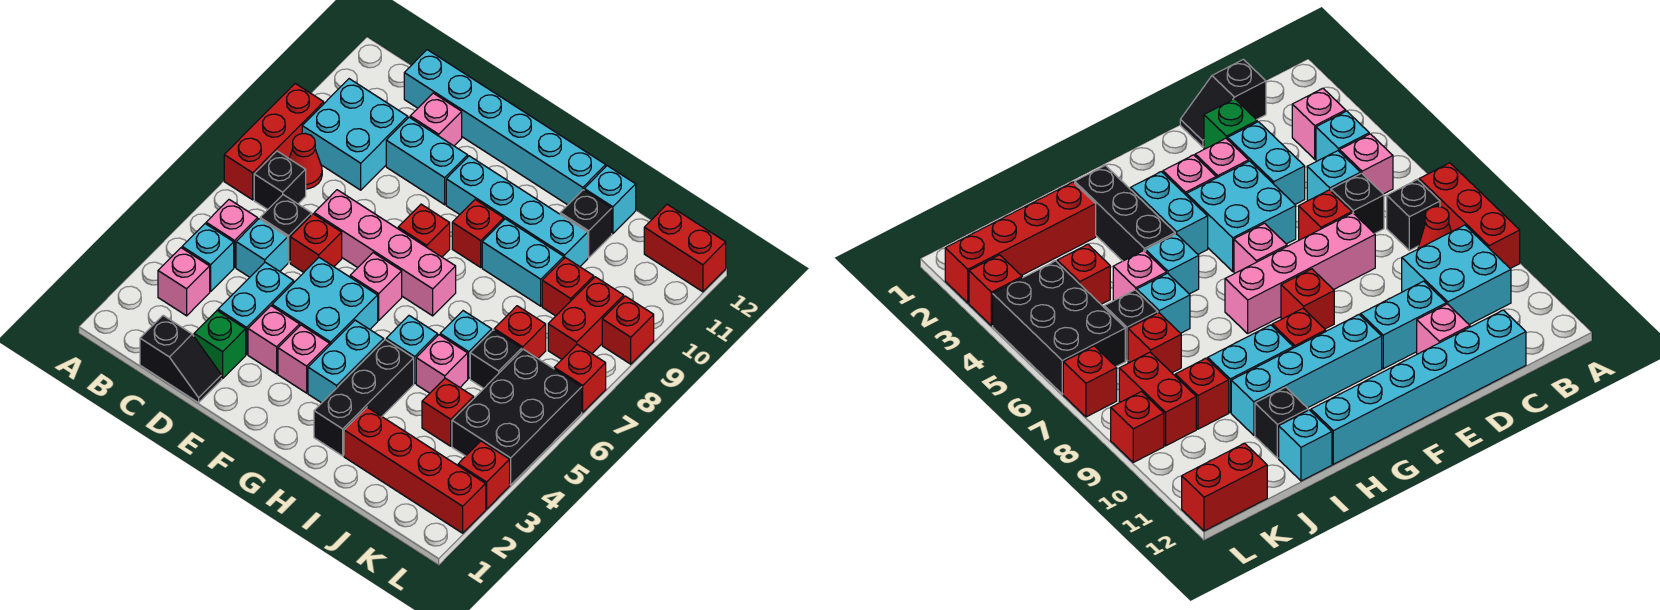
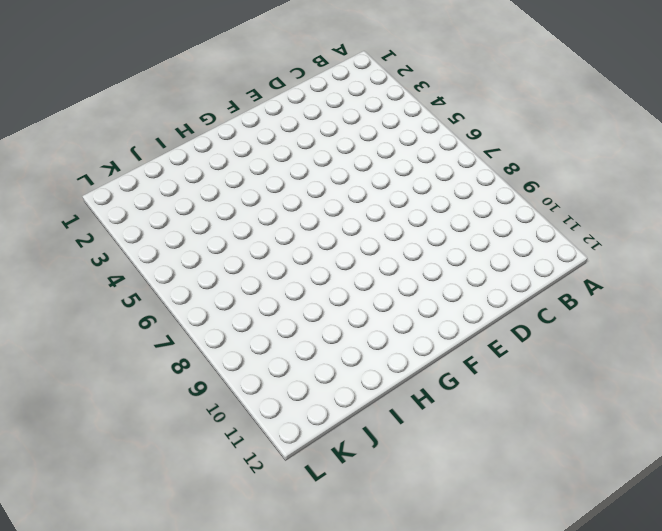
none -> red 1x3 brick [224,84,324,200]
none -> pink 1x1 brick [158,248,210,316]
none -> cyan 1x1 brick [182,224,234,292]
none -> pink 1x1 brick [206,200,258,267]

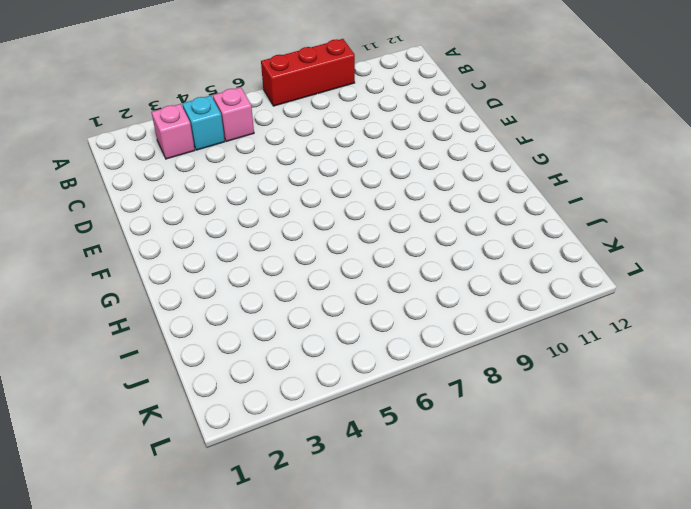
none -> black 1x1 brick [254,151,306,210]
none -> red 1x1 cone [289,133,322,189]
none -> cyan 2x2 brick [302,79,408,190]
none -> black 1x2 slope [140,316,222,403]

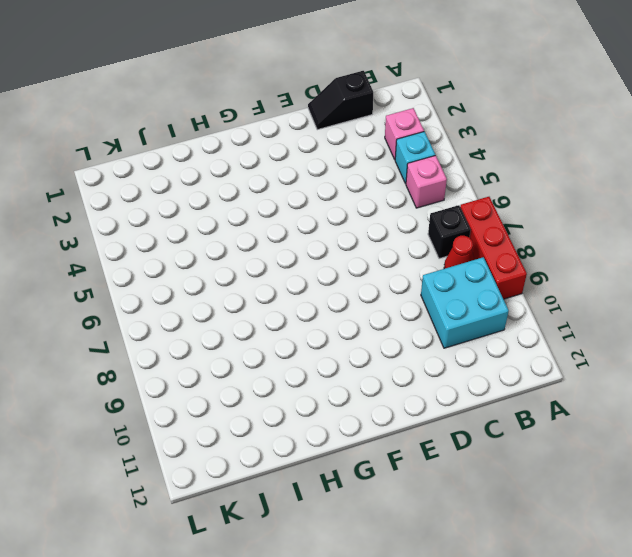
none -> cyan 1x1 brick [236,219,288,277]
none -> black 1x1 brick [260,195,312,263]
none -> cyan 1x6 brick [404,50,606,205]
none -> green 1x1 brick [194,311,246,378]

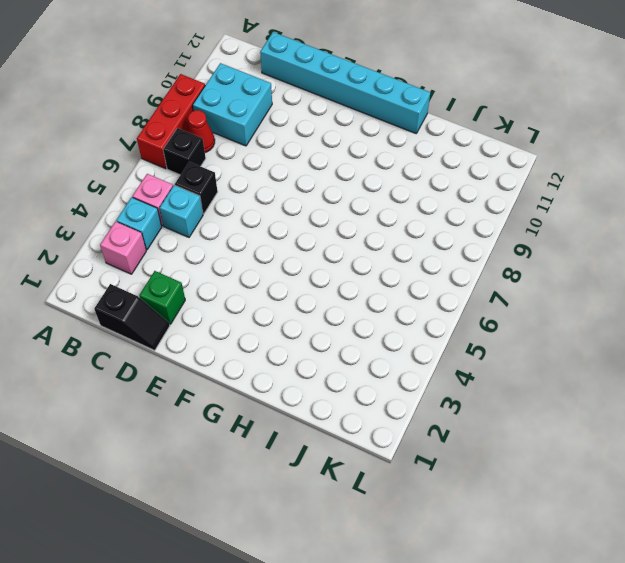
none -> cyan 1x2 brick [218,262,294,354]
none -> red 1x1 brick [290,214,342,272]
none -> pink 1x4 brick [314,190,456,316]
none -> cyan 1x2 brick [386,117,468,205]

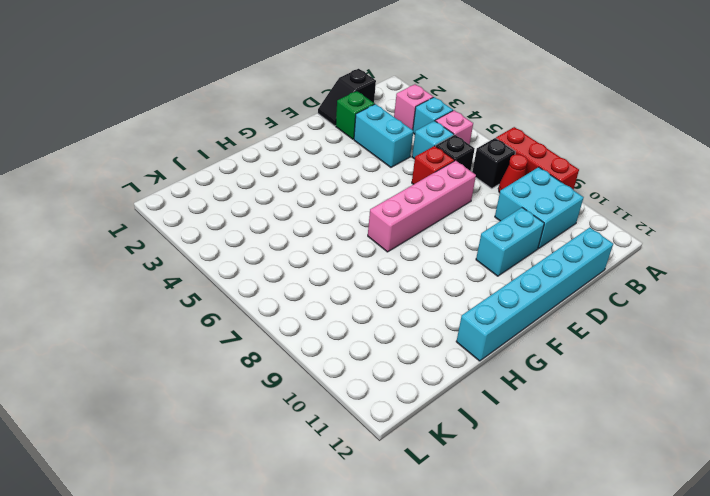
none -> pink 1x1 brick [410,93,462,146]
none -> pink 1x1 brick [248,306,300,374]
none -> cyan 2x2 brick [272,258,378,345]
none -> pink 1x1 brick [278,325,330,393]

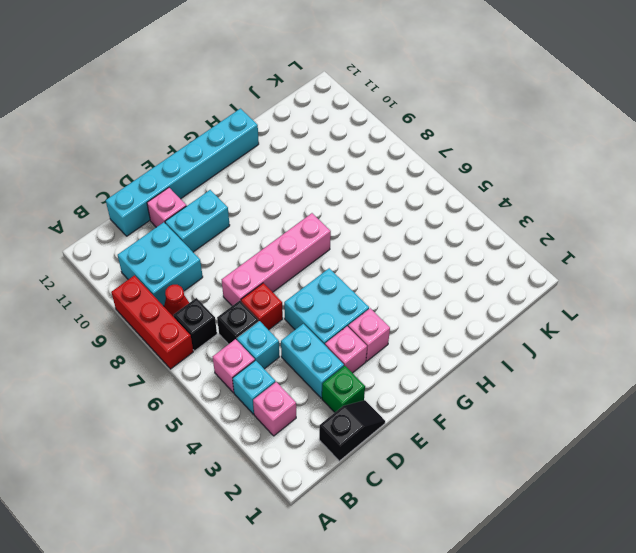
none -> pink 1x1 brick [350,253,402,321]
none -> red 1x1 brick [398,204,450,257]
none -> cyan 1x4 brick [446,156,588,267]
none -> cyan 1x2 brick [308,320,384,403]

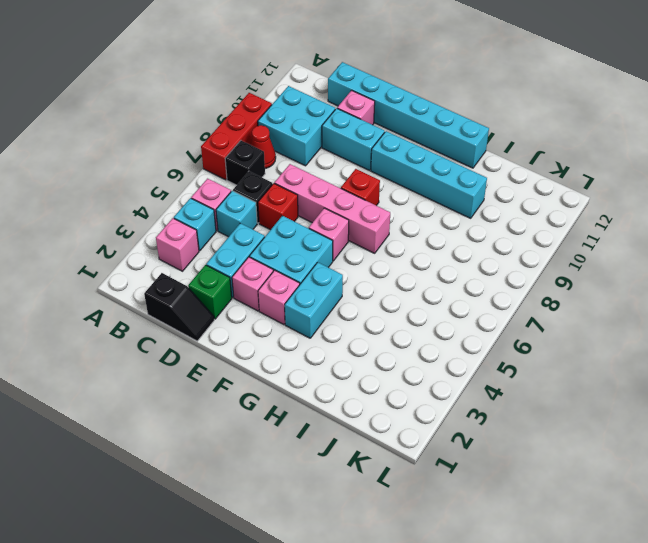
none -> red 1x1 brick [452,200,504,267]
none -> black 1x3 brick [314,340,414,456]
none -> cyan 1x1 brick [386,316,438,383]
none -> cyan 1x2 brick [482,219,564,306]

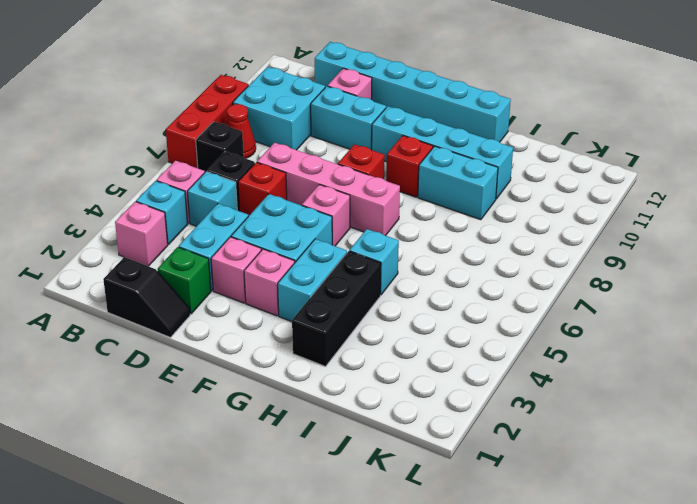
none -> red 1x4 brick [344,407,486,533]
none -> pink 1x1 brick [416,335,468,393]
none -> cyan 1x1 brick [440,311,492,379]
none -> black 1x1 brick [560,190,612,258]

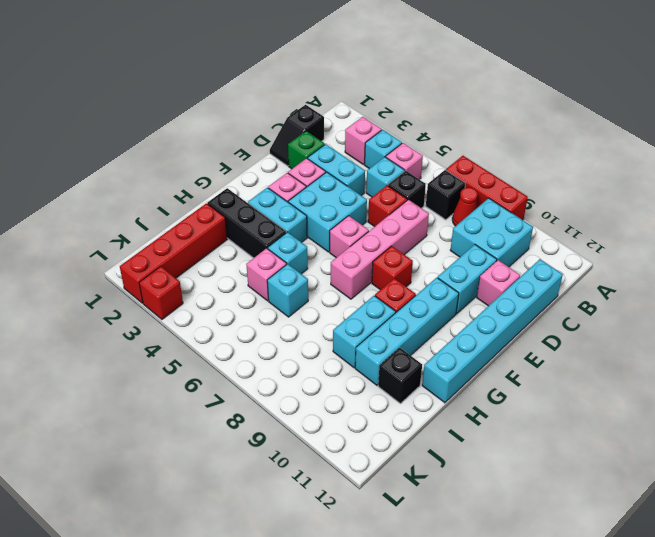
none -> cyan 1x1 brick [584,166,636,234]
none -> red 1x1 brick [422,378,474,446]
none -> black 1x1 brick [470,330,522,388]
none -> red 1x1 brick [494,306,546,358]

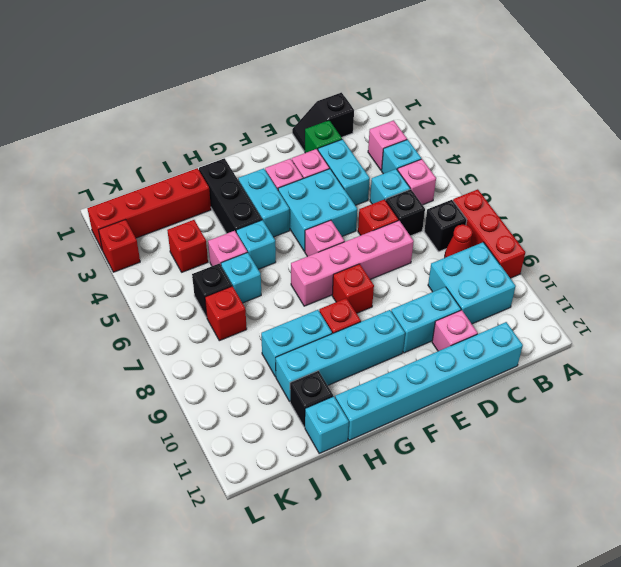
none -> red 1x1 brick [542,258,594,316]
none -> black 2x3 brick [452,349,582,485]
none -> red 1x2 brick [548,277,624,359]
none -> red 1x2 brick [644,204,726,292]

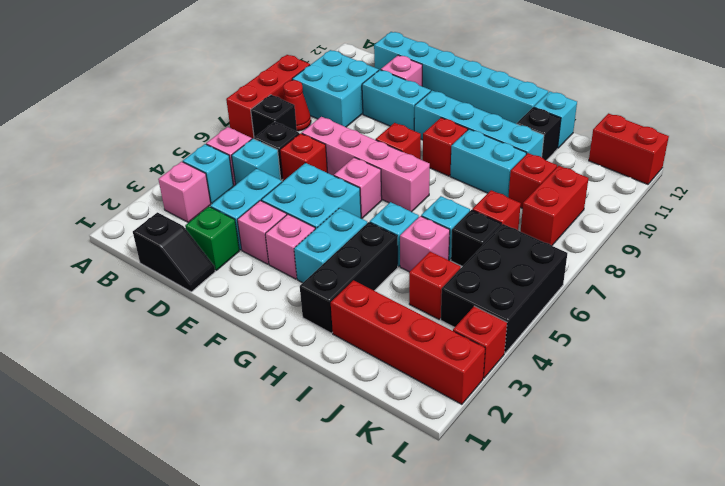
none -> red 1x1 brick [554,345,606,412]
none -> red 1x1 brick [602,296,654,364]

